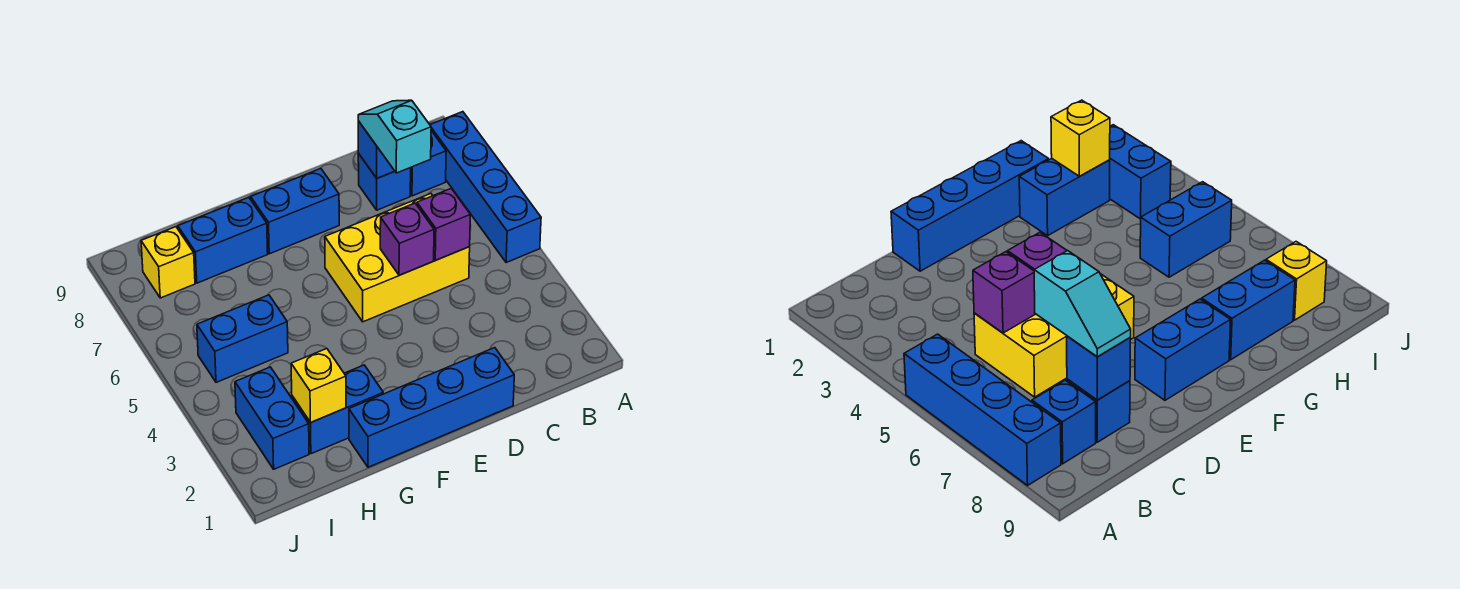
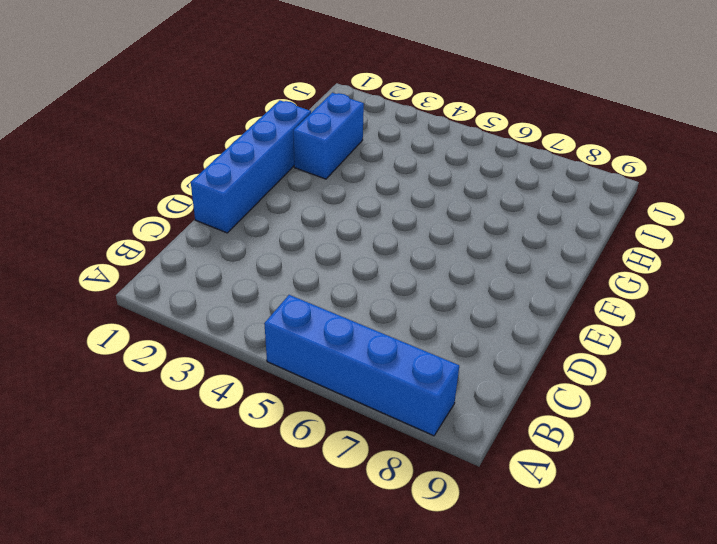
none -> blue 1x1 brick [410,131,446,196]
none -> yellow 2x3 brick [325,194,470,322]
none -> blue 1x1 brick [358,154,411,210]

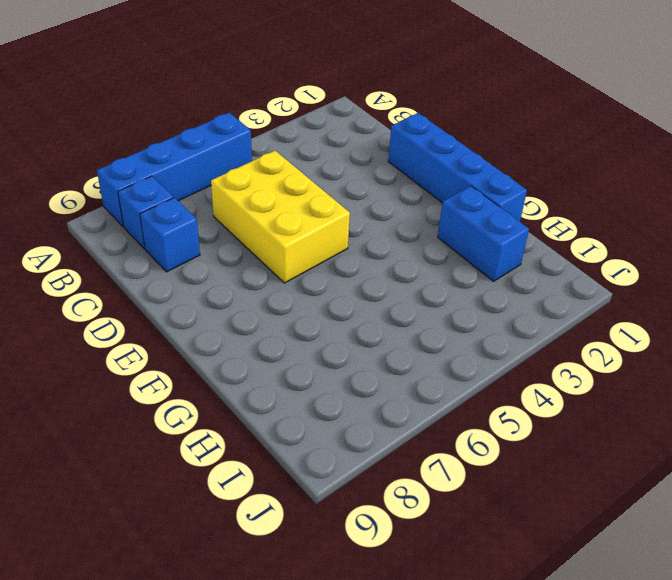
none -> blue 1x2 brick [251,169,339,254]
none -> blue 1x2 brick [178,197,268,283]
none -> blue 1x2 brick [197,295,288,382]

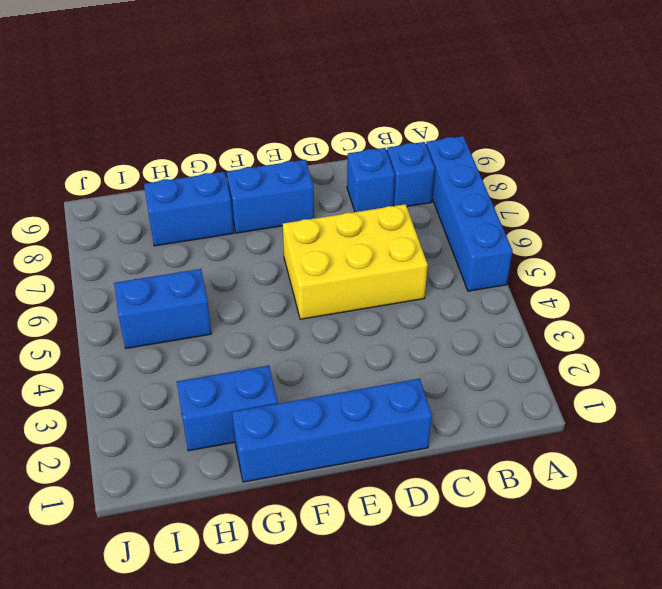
none -> blue 1x2 brick [235,367,309,469]
none -> yellow 1x1 brick [141,227,195,298]
none -> purple 1x1 brick [417,188,470,260]

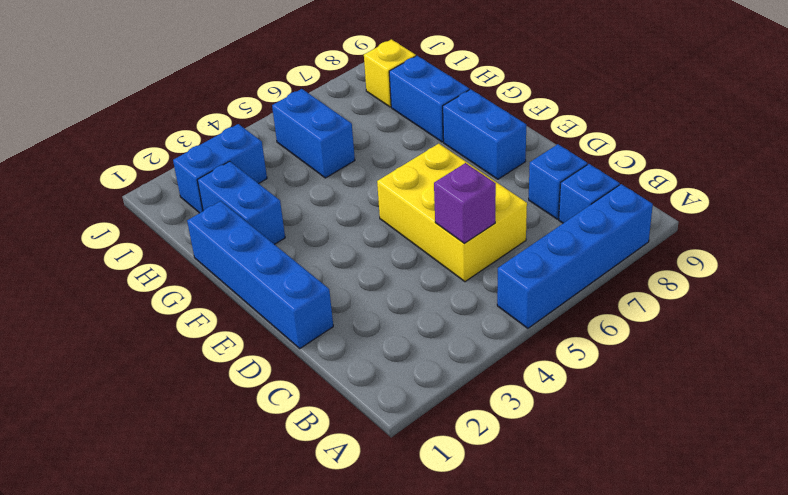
none -> blue 1x1 brick [358,121,394,178]
none -> purple 1x1 brick [380,203,434,275]
none -> yellow 1x1 brick [291,349,346,422]

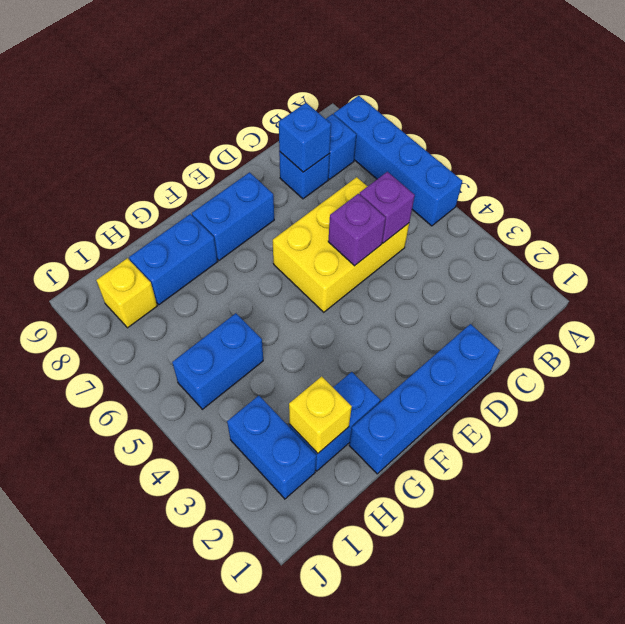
none -> cyan 1x2 slope [358,100,431,173]

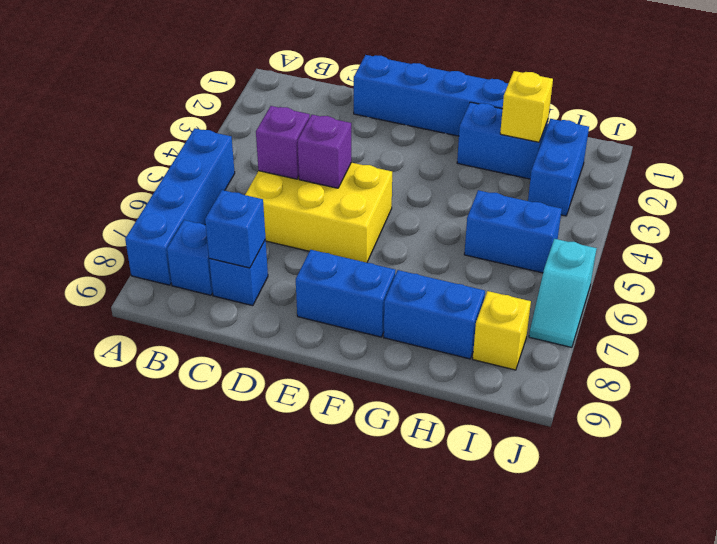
cyan 1x2 slope [529,239,597,347] -> cyan 1x2 slope moved to [358,100,431,173]

